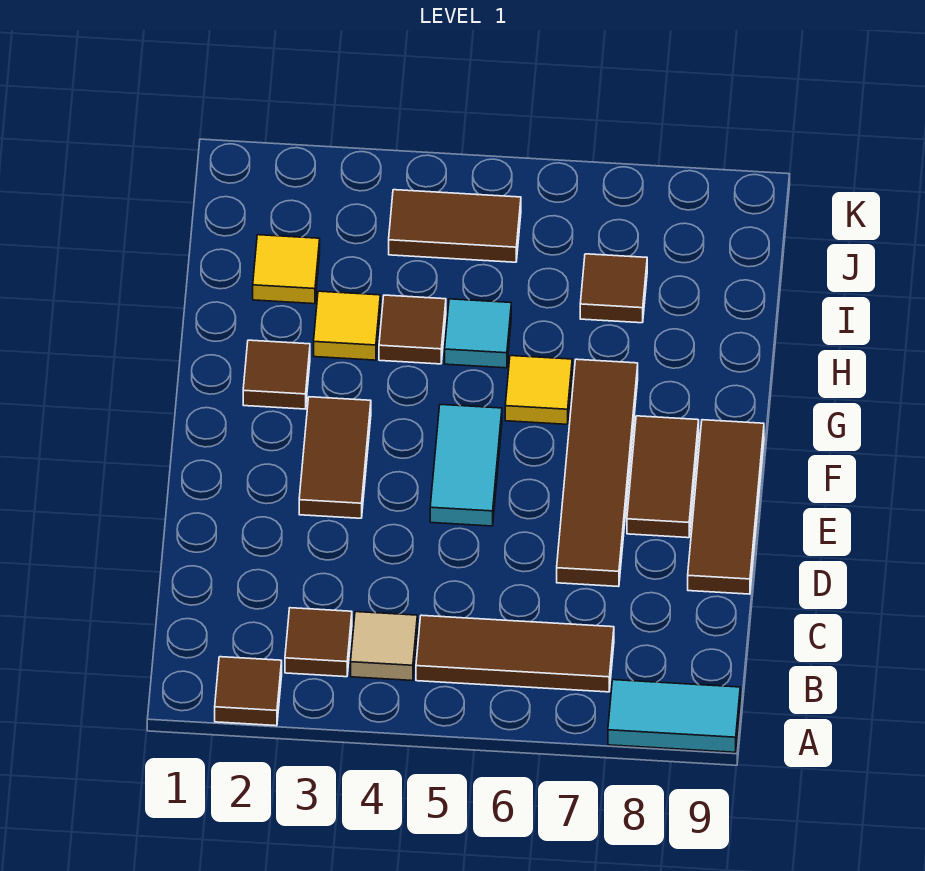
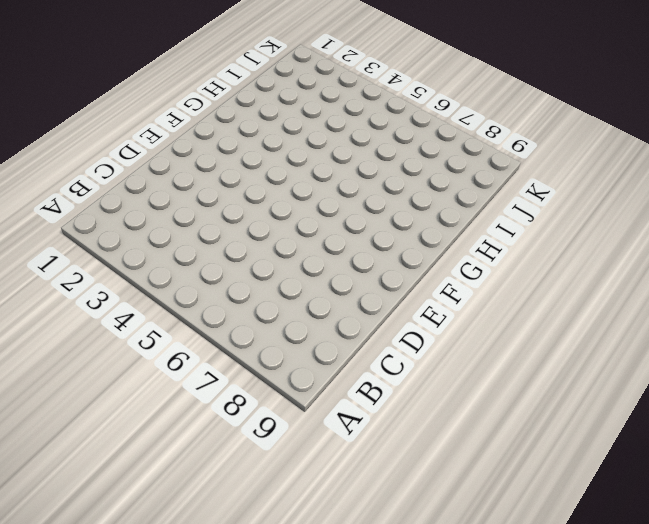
none -> brown 1x1 tile [215,657,282,726]
none -> cyan 1x2 tile [608,680,740,752]
none -> brown 1x1 tile [285,608,352,677]

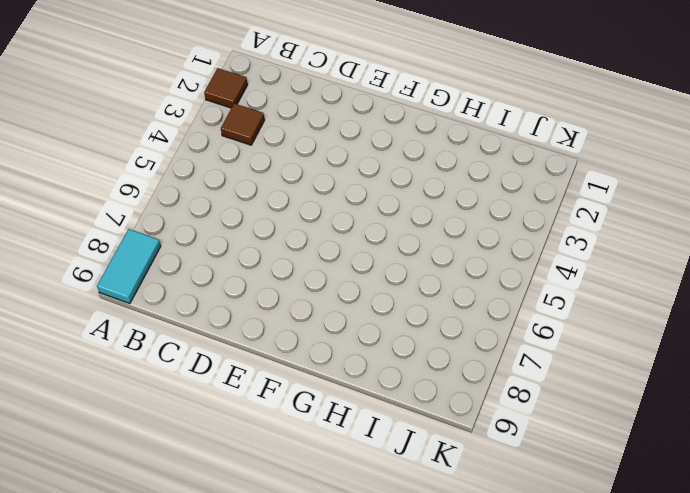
none -> tan 1x1 tile [351,612,417,681]
none -> brown 1x3 tile [416,615,614,692]
none -> brown 1x4 tile [557,359,638,587]

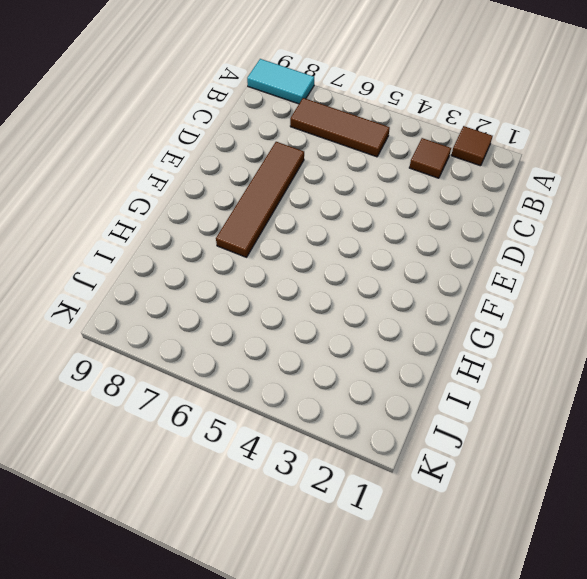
none -> tan 1x1 tile [351,612,417,681]
none -> brown 1x3 tile [688,420,764,594]
none -> brown 1x2 tile [299,397,371,518]

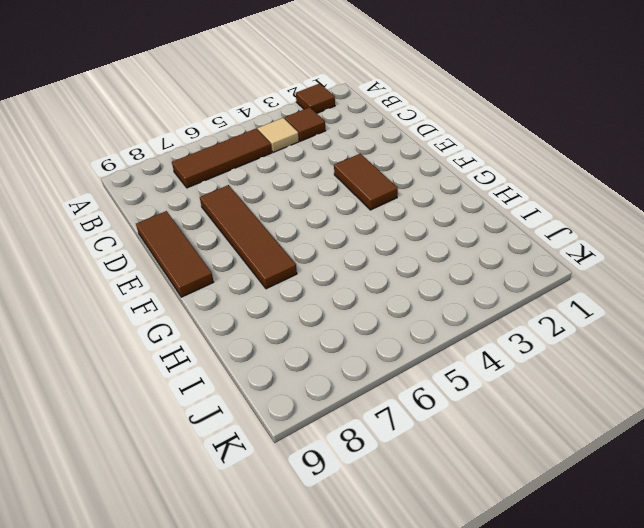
none -> cyan 1x2 tile [608,680,740,752]
none -> cyan 1x2 tile [430,404,502,526]
none -> brown 1x2 tile [627,416,699,538]

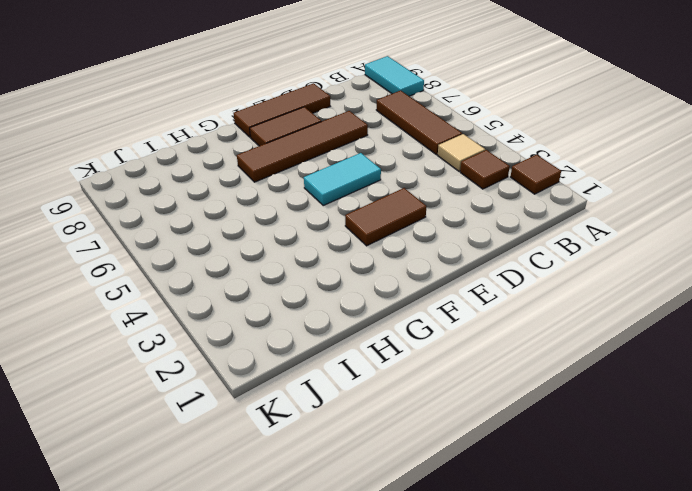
none -> brown 1x1 tile [243,340,310,409]
none -> yellow 1x1 tile [505,356,572,424]
none -> yellow 1x1 tile [314,291,380,360]

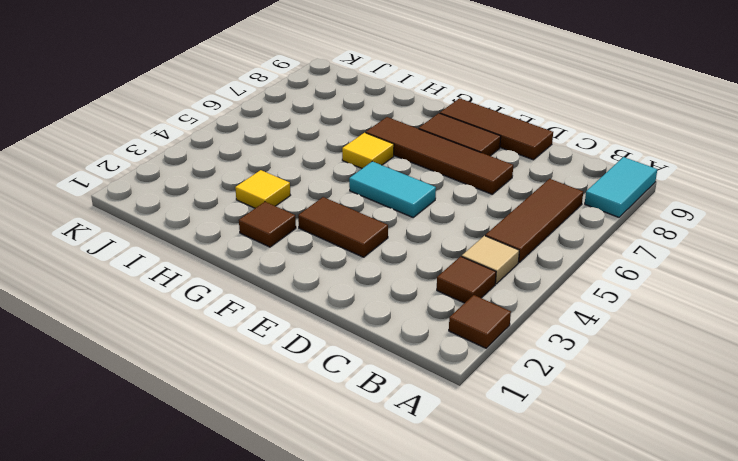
none -> brown 1x1 tile [379,295,446,364]
none -> cyan 1x1 tile [445,299,511,368]
none -> yellow 1x1 tile [253,235,320,304]

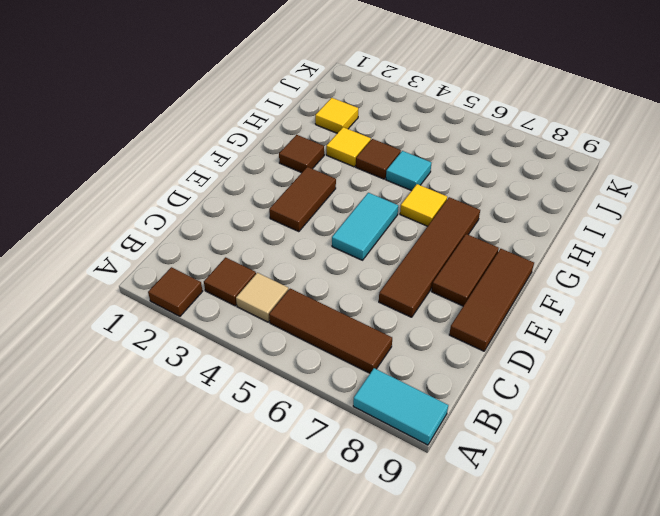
none -> brown 1x1 tile [580,254,647,323]
none -> brown 1x2 tile [389,190,521,262]

